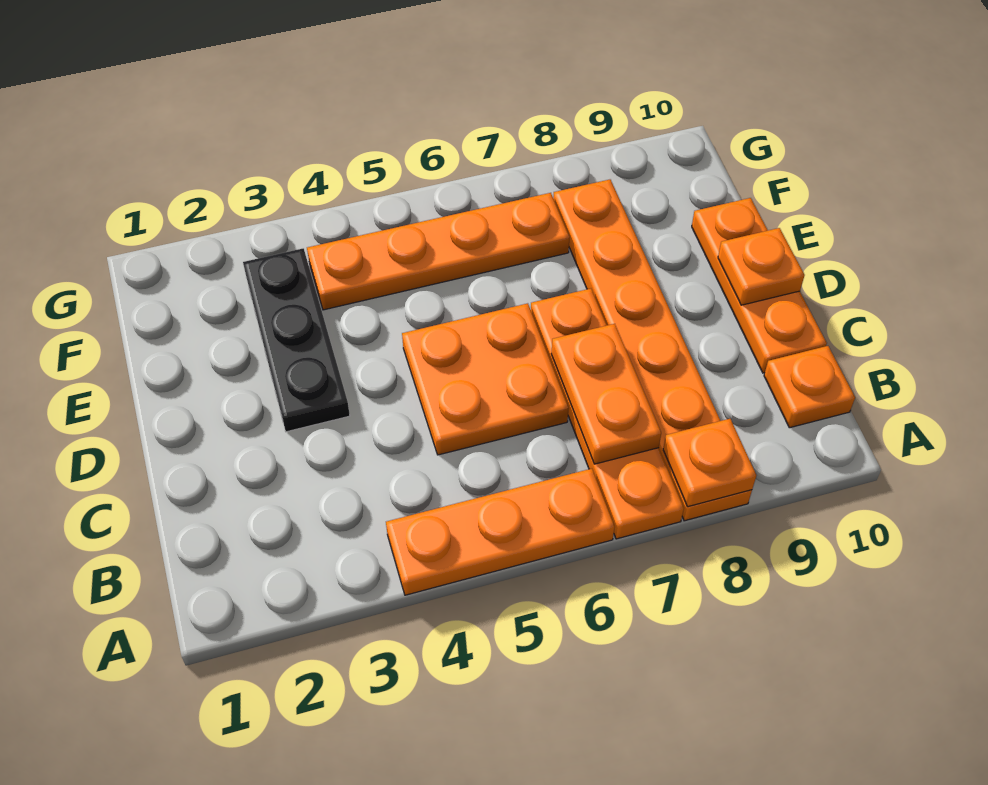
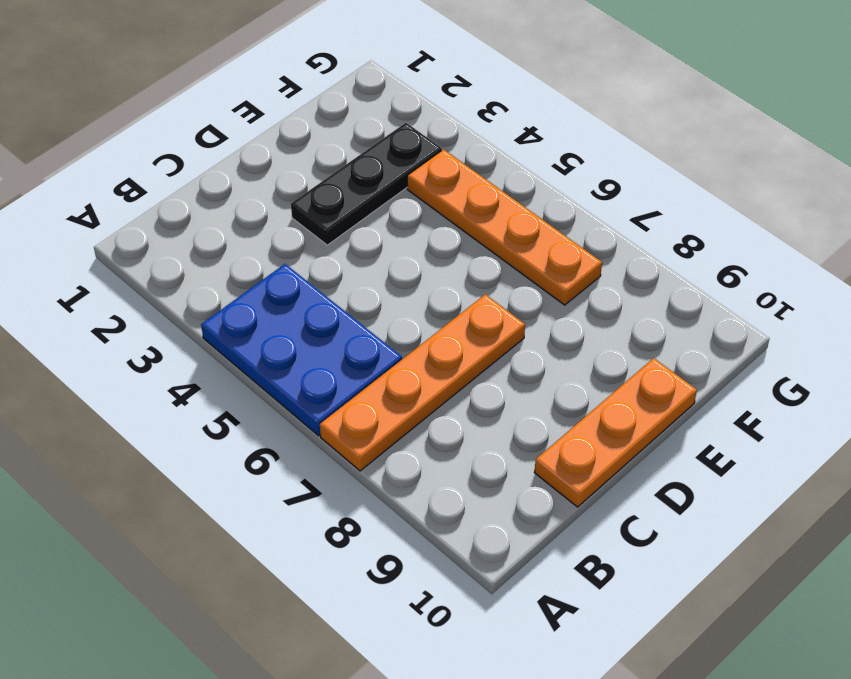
blue 2x3 plate [201,264,402,436] -> orange 1x3 plate [386,469,615,595]
none -> orange 1x6 plate [553,180,752,521]
none -> orange 1x1 plate [764,346,855,428]

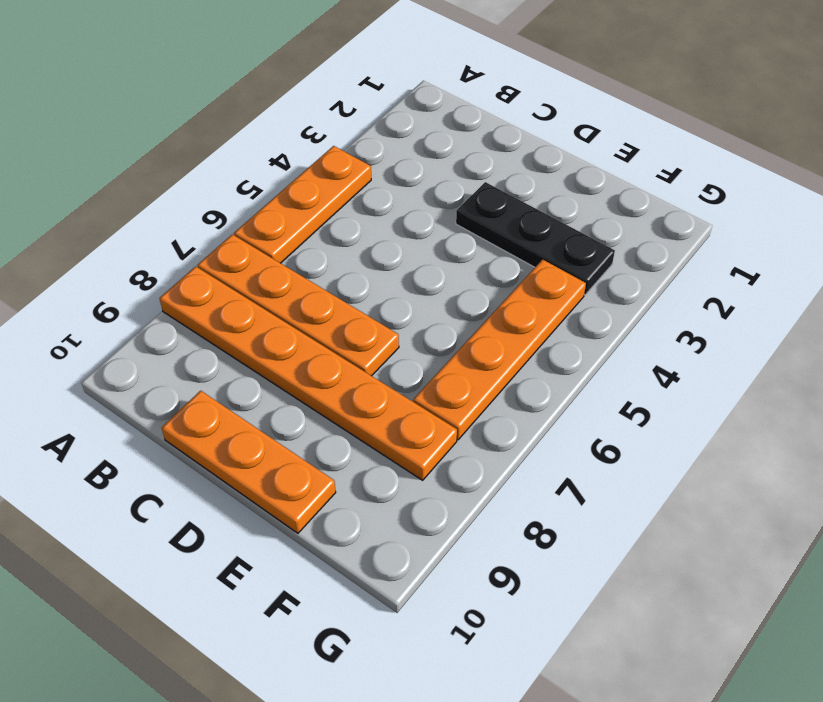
none -> orange 1x1 plate [764,346,855,428]
none -> orange 2x2 plate [402,303,569,455]

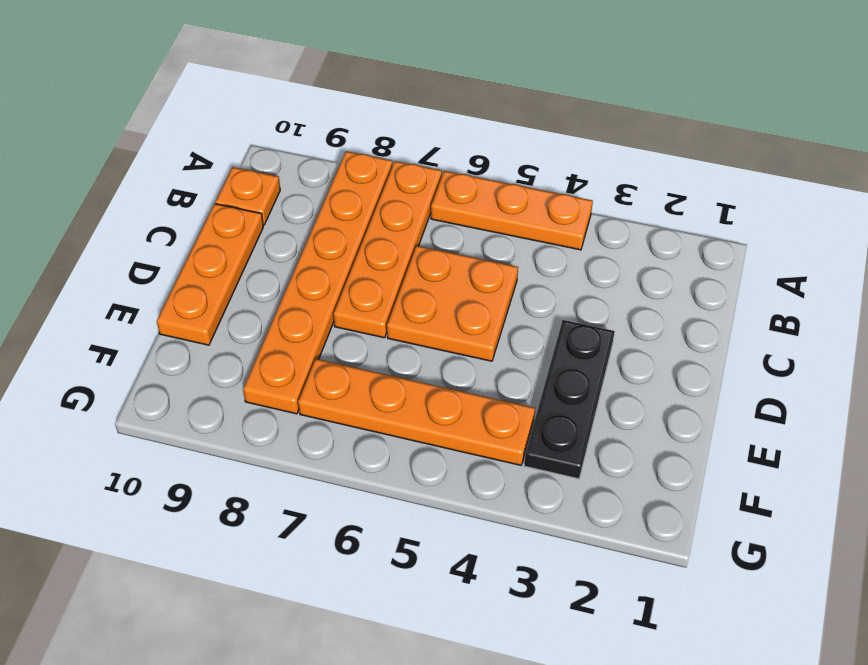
none -> orange 1x1 plate [663,419,756,507]
none -> orange 1x2 plate [551,324,661,464]

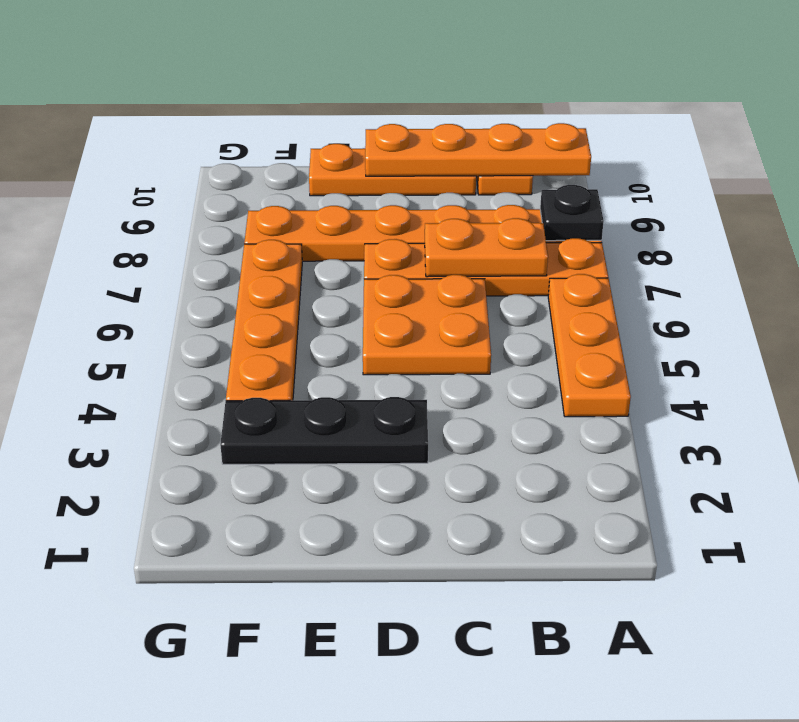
black 1x1 plate [540,185,604,241] -> orange 1x1 plate [663,419,756,507]
orange 1x4 plate [365,123,591,176] -> orange 1x1 plate [718,228,805,305]

